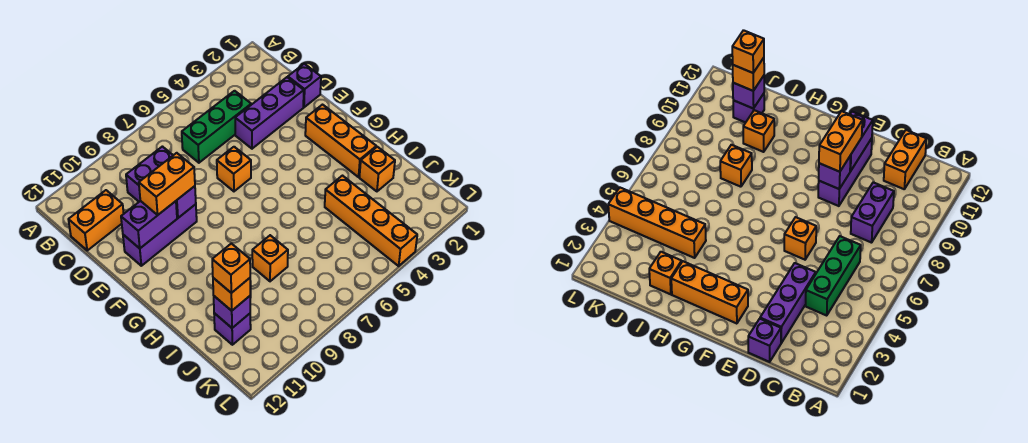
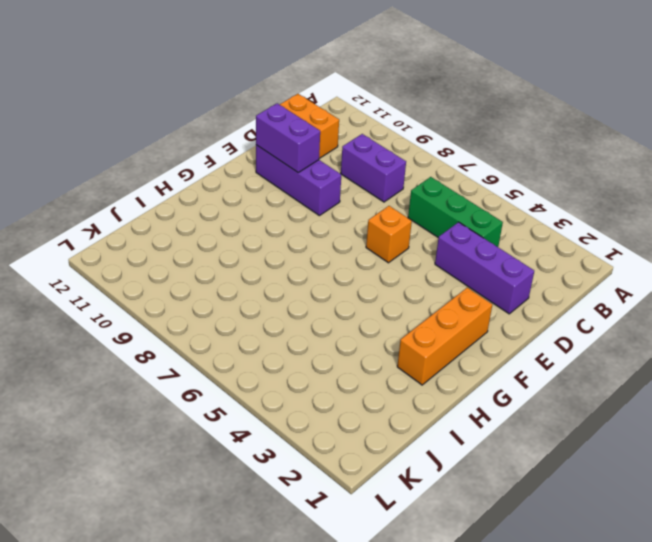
none -> purple 1x1 brick [288,64,321,107]
none -> orange 1x1 brick [359,147,395,191]
none -> orange 1x4 brick [325,176,417,266]

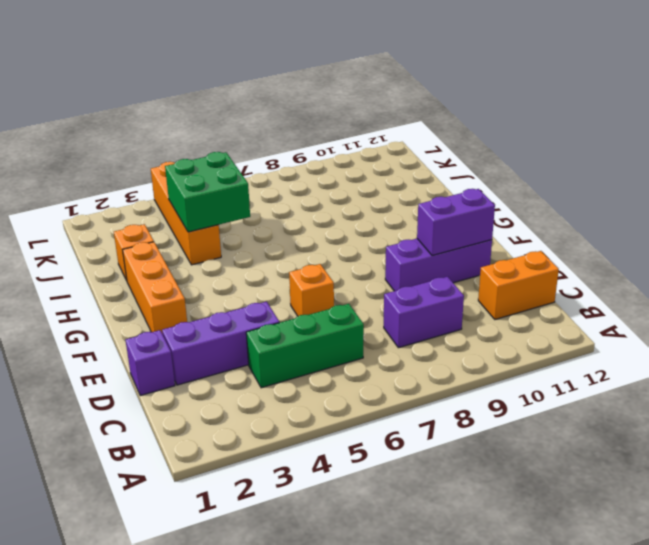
green 2x2 brick [165,152,250,232] -> none
none -> orange 1x1 brick [252,235,288,281]
none -> orange 1x1 brick [743,110,774,152]
none -> purple 1x1 brick [214,313,251,345]

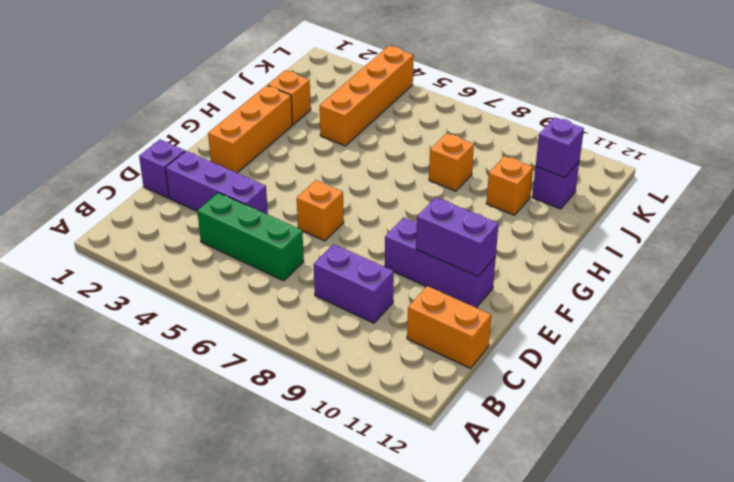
none -> purple 1x1 brick [176,186,196,218]
none -> orange 1x2 brick [139,153,195,215]
none -> orange 1x1 brick [213,278,250,311]

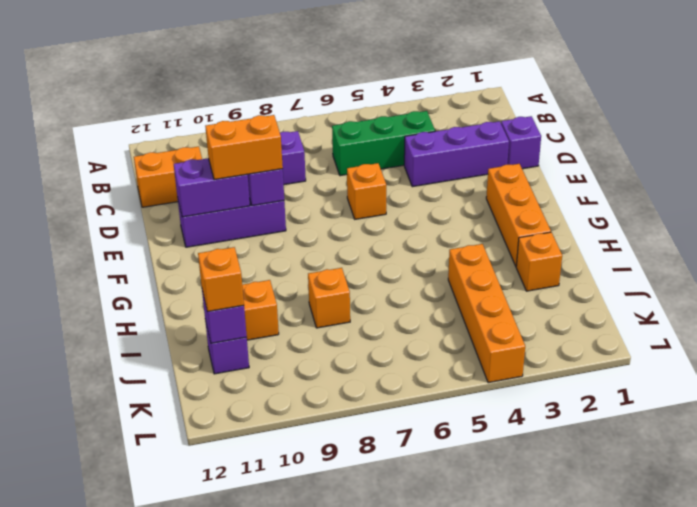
none -> orange 1x1 brick [212,244,250,293]

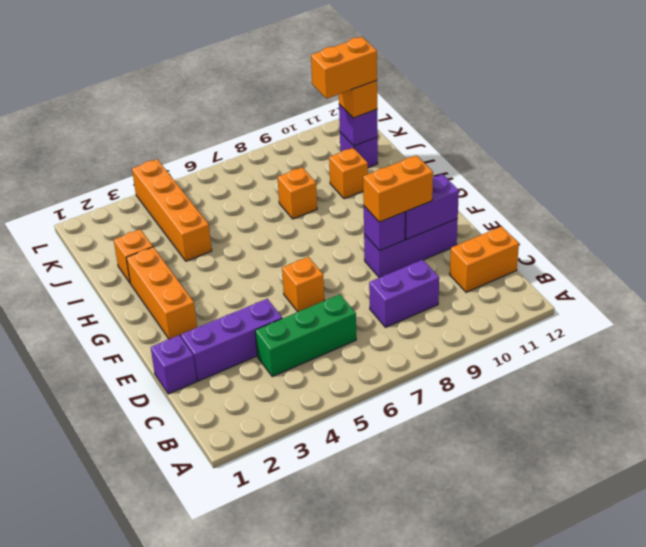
orange 1x2 brick [311,37,377,99] -> orange 1x1 brick [212,244,250,293]

